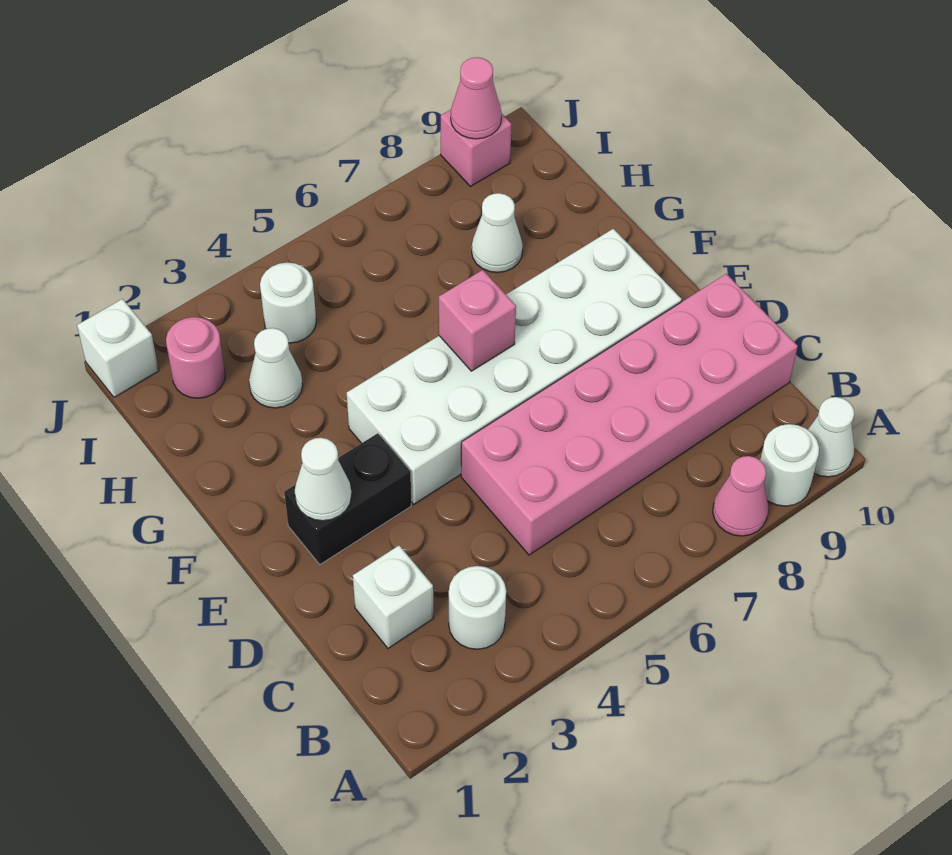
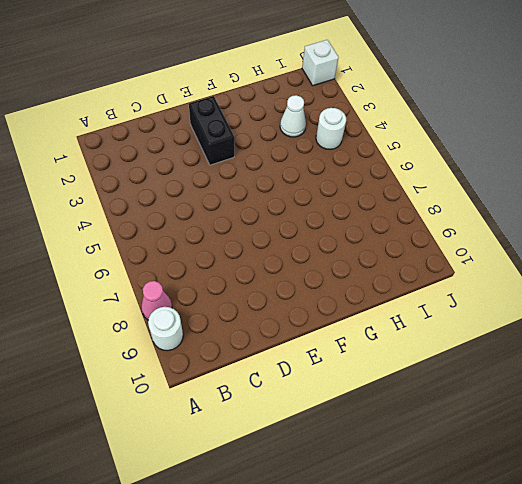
none -> white 1x1 cone [808,397,854,477]
none -> white 1x1 round brick [449,566,506,649]
none -> white 1x1 brick [353,546,433,648]

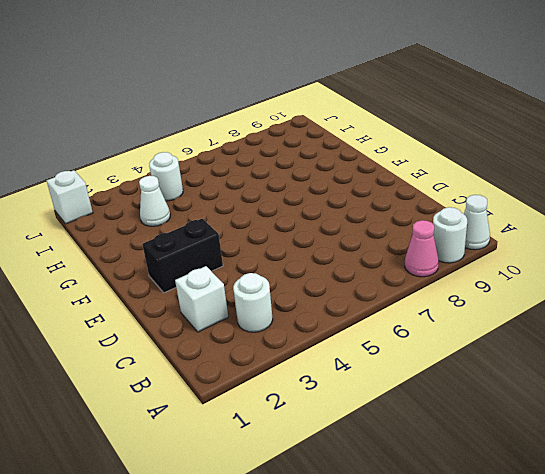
none -> pink 2x6 brick [461,274,798,555]
none -> white 2x6 brick [347,229,682,504]
none -> white 1x1 cone [472,193,523,273]

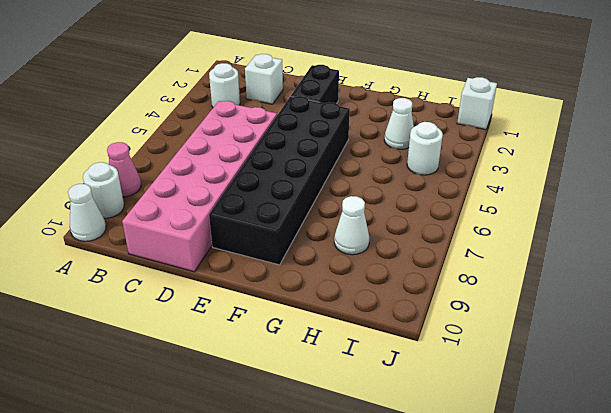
black 2x6 brick [209,96,350,265] -> white 2x6 brick [347,229,682,504]
none -> pink 1x1 round brick [166,317,225,398]
none -> pink 1x1 brick [441,110,512,186]
none -> white 1x1 cone [295,438,352,521]

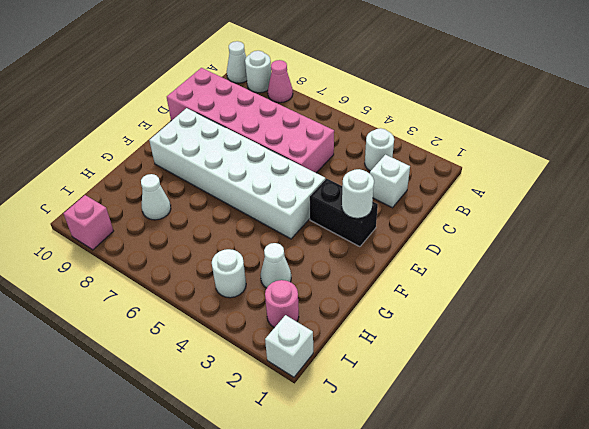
white 1x1 round brick [342,169,374,218] -> white 1x1 cone [295,438,352,521]
none -> pink 1x1 brick [439,270,516,371]
none -> pink 1x1 cone [451,57,502,139]

